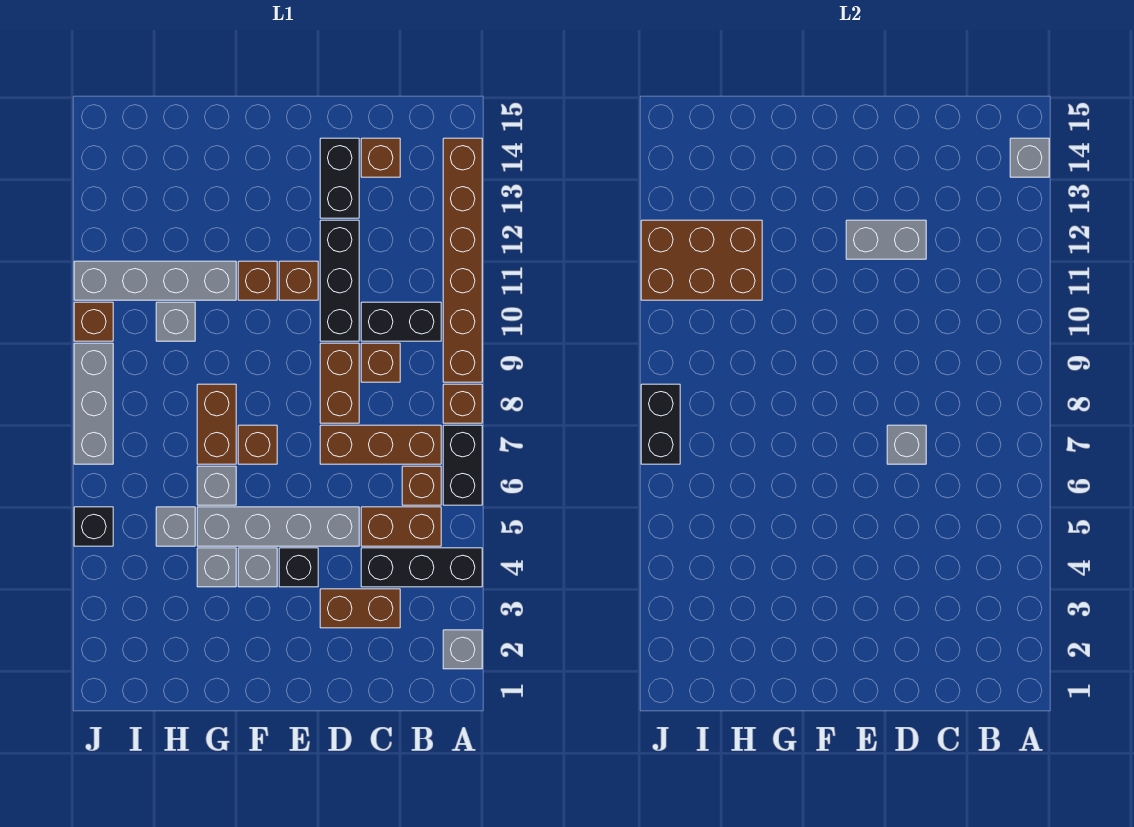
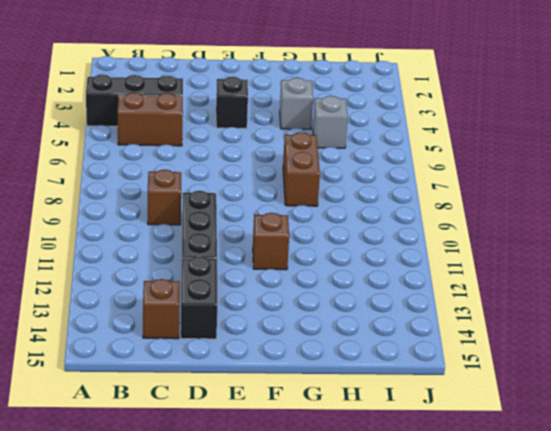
none -> grey 1x1 brick [443,630,482,669]
none -> black 1x2 brick [443,425,482,505]
none -> brown 1x1 brick [443,384,482,423]
none -> brown 1x6 brick [443,138,482,382]

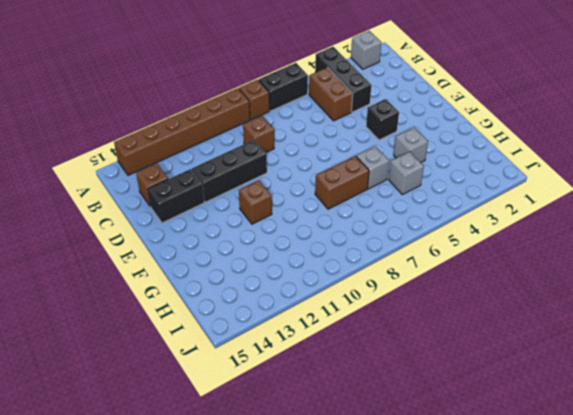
none -> brown 1x1 brick [402,466,441,505]
none -> brown 1x3 brick [320,425,441,464]
none -> black 1x2 brick [361,302,441,341]
none -> brown 1x2 brick [320,589,400,628]

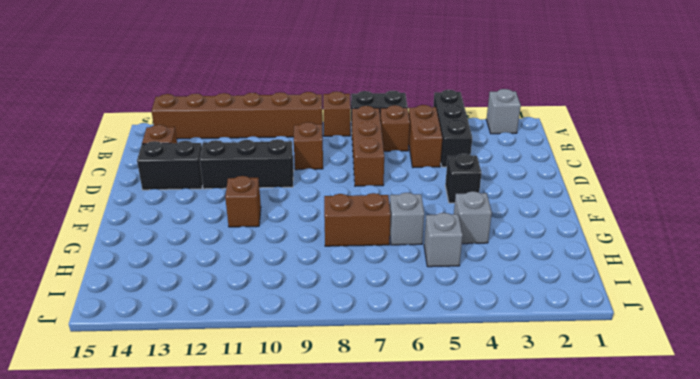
none -> black 1x2 brick [361,302,441,341]
none -> brown 1x2 brick [320,589,400,628]
none -> grey 1x4 brick [197,507,359,546]
none -> brown 1x2 brick [320,343,359,423]

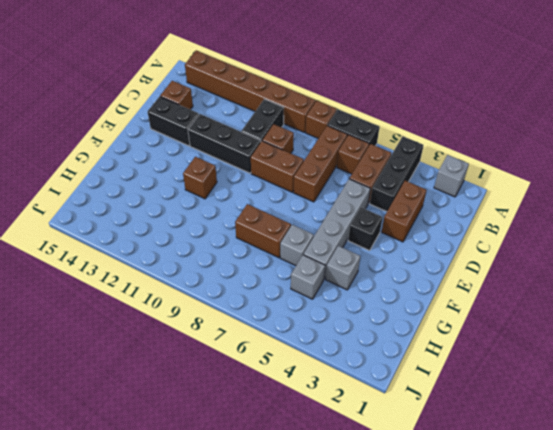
none -> brown 1x1 brick [279,261,318,300]
none -> grey 1x1 brick [238,548,277,587]
none -> brown 1x1 brick [238,425,277,464]
none -> grey 1x4 brick [74,261,236,300]

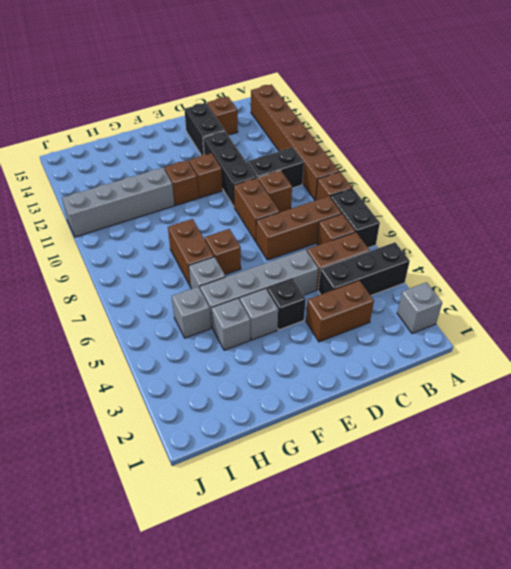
none -> grey 1x1 brick [156,302,195,341]
none -> black 1x1 brick [74,507,113,546]
none -> grey 1x3 brick [74,343,113,464]
none -> brown 1x1 brick [74,302,113,341]

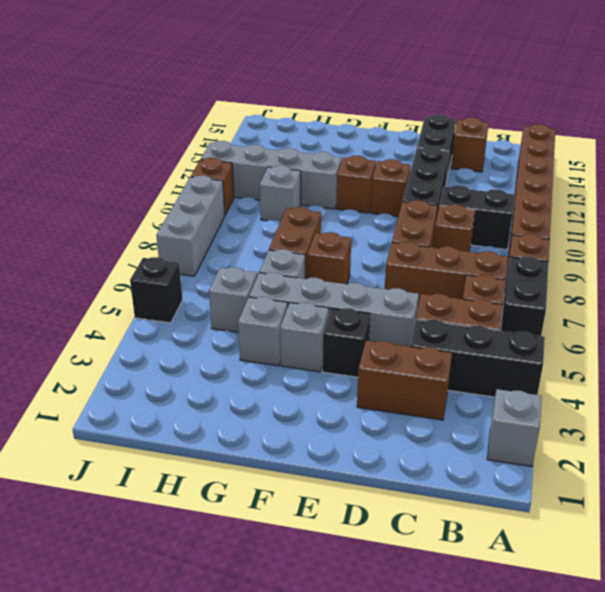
none -> grey 1x1 brick [1010,138,1049,177]
none -> grey 1x1 brick [887,425,926,464]
none -> grey 1x2 brick [846,220,926,259]
none -> brown 2x3 brick [641,220,762,300]

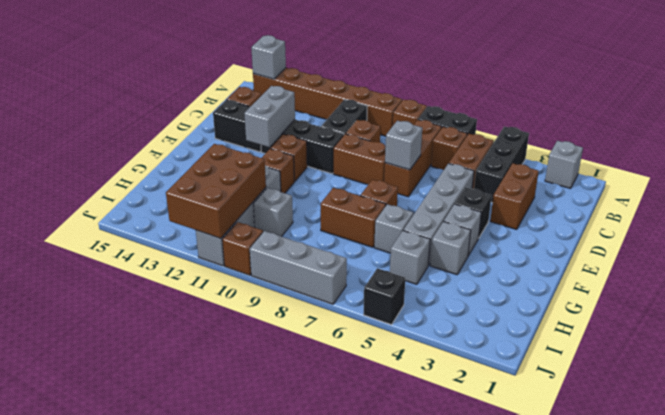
none -> black 1x2 brick [641,384,680,464]

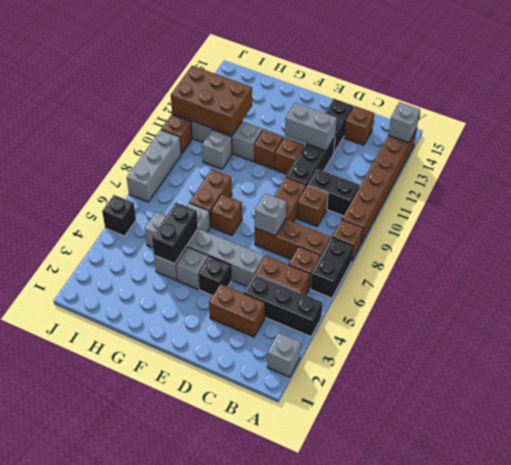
black 1x2 brick [152,203,198,264] -> black 1x2 brick moved to [641,384,680,464]

